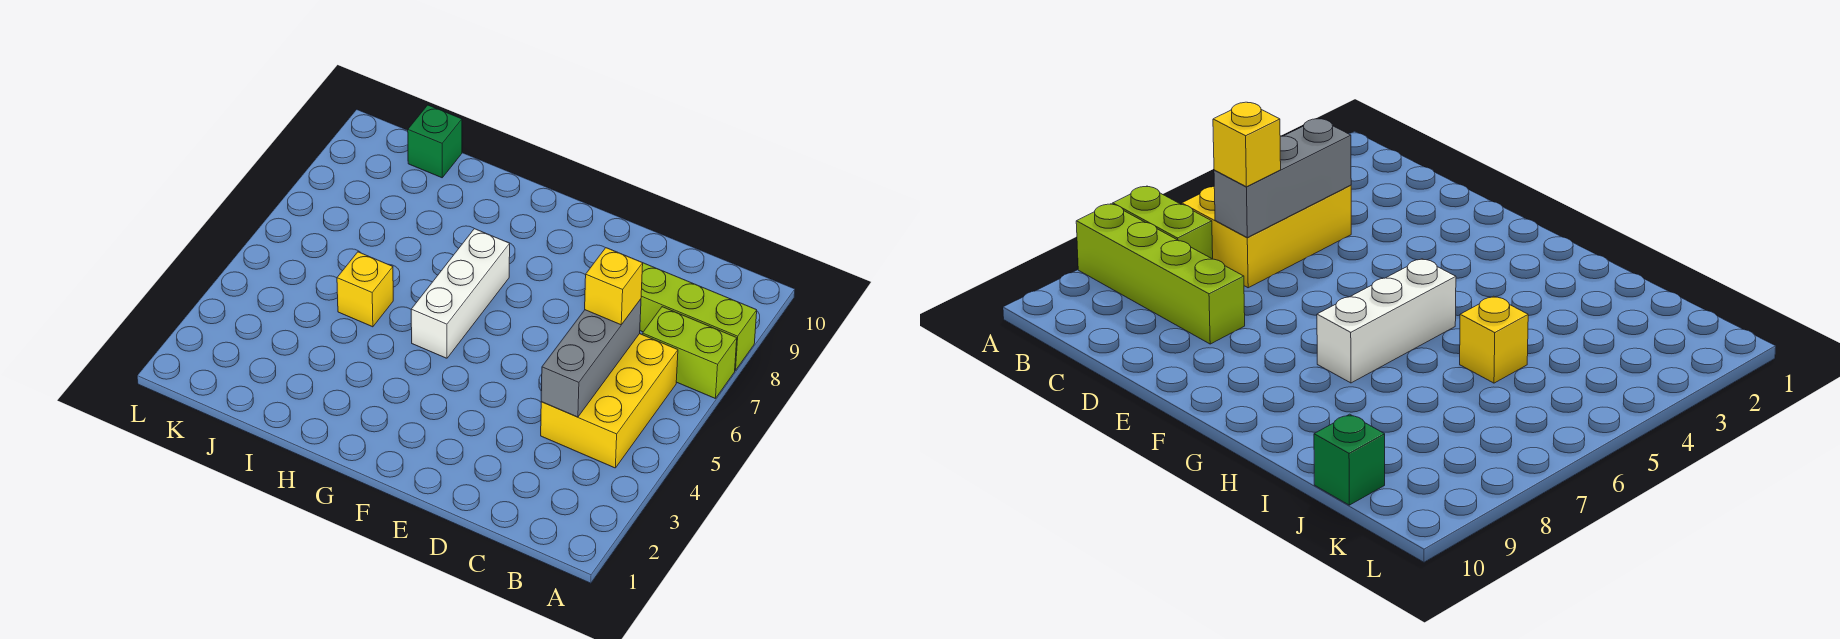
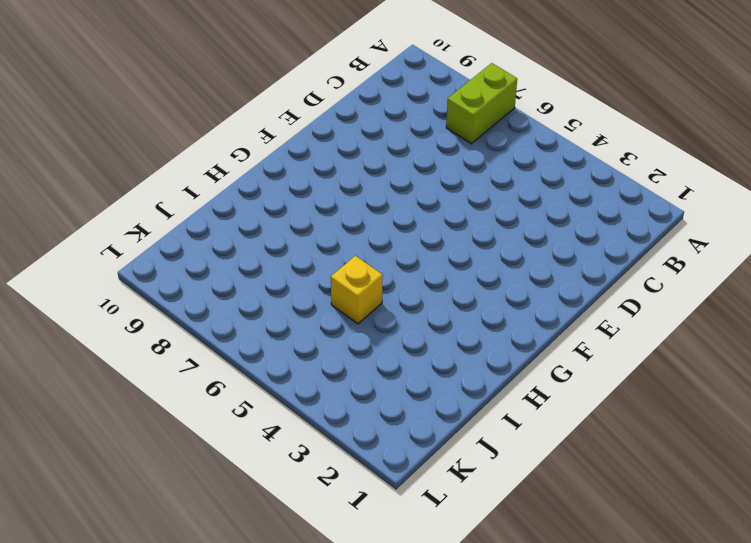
none -> lime 1x4 brick [640,263,757,370]
none -> yellow 2x3 brick [541,334,678,468]

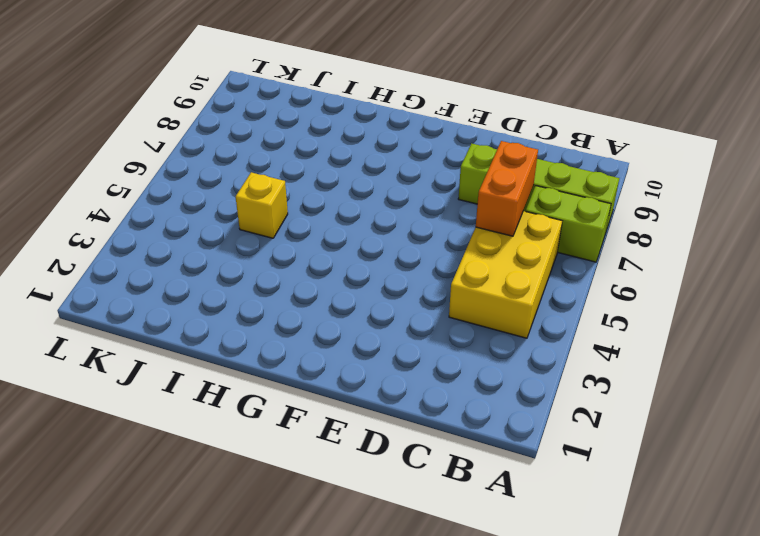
orange 1x2 brick [476,141,538,236] -> grey 1x3 brick [541,299,641,417]
none -> white 1x3 brick [411,229,510,358]
none -> green 1x1 brick [408,105,462,178]

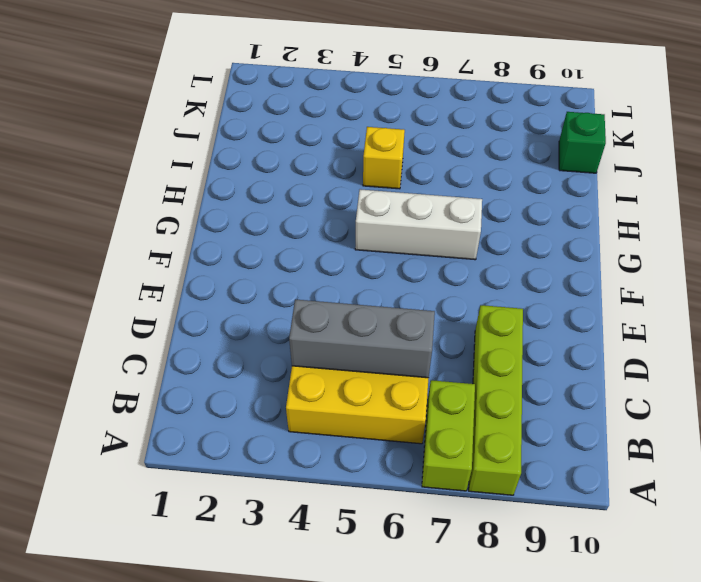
none -> yellow 1x1 brick [585,248,643,325]

